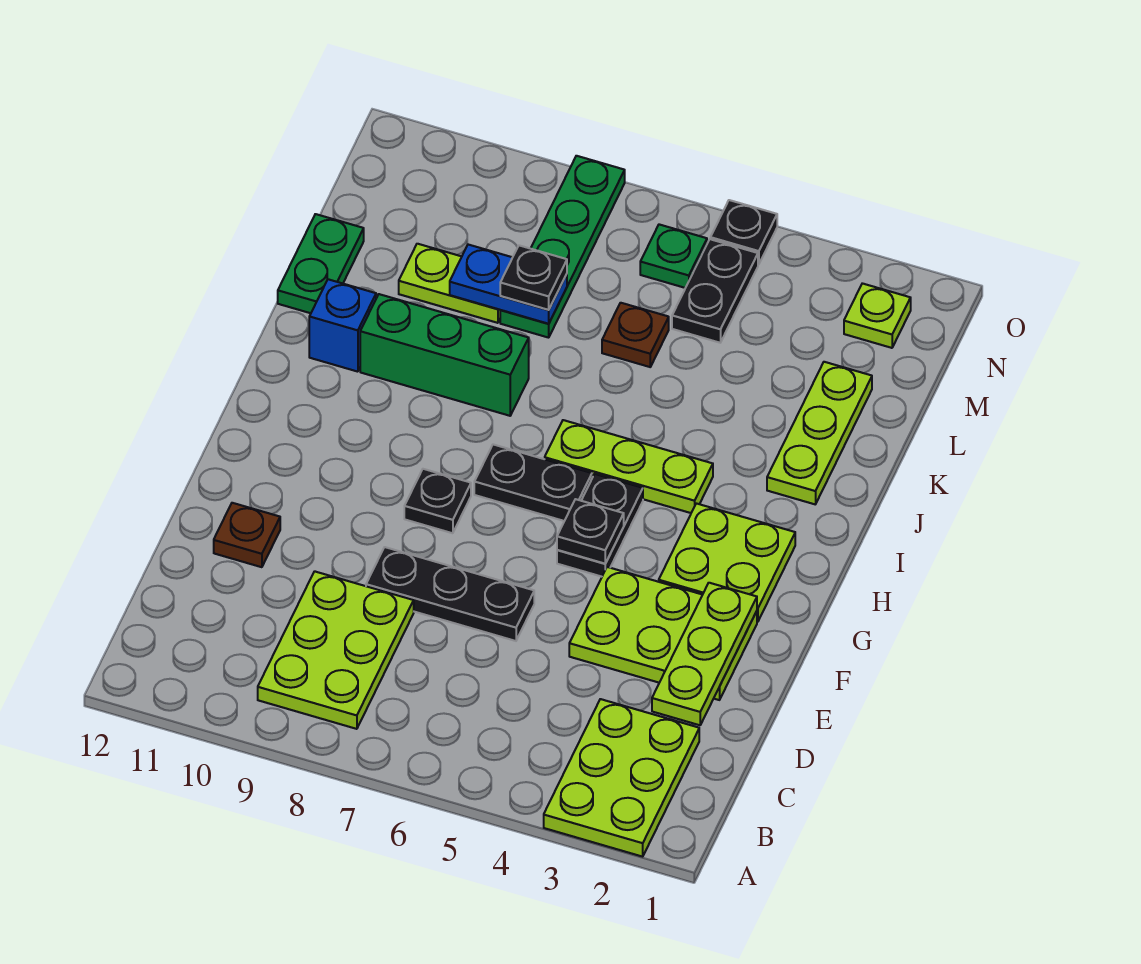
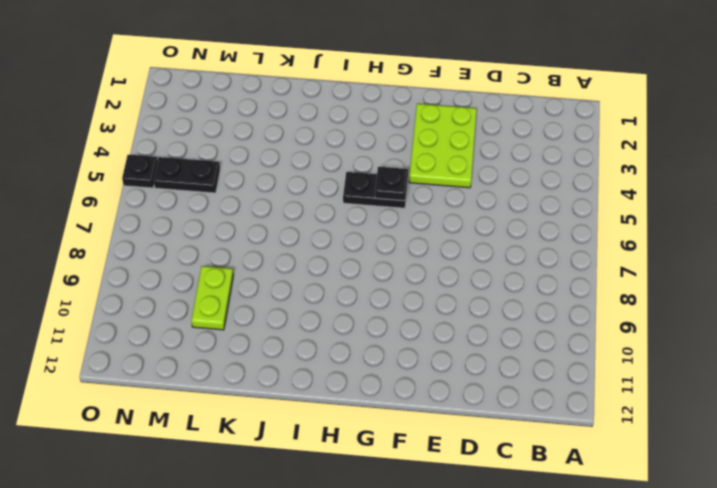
none -> lime 2x3 plate [544,699,699,857]
none -> lime 2x3 plate [258,571,414,729]
none -> black 1x3 plate [366,547,534,641]

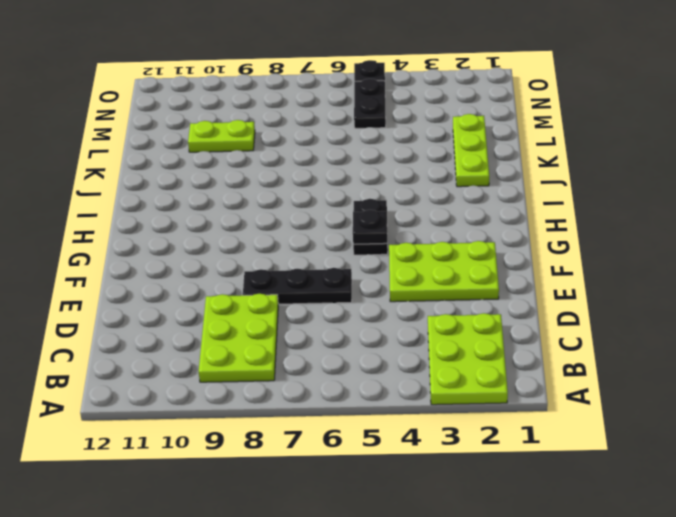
none -> brown 1x1 plate [214,503,280,567]
none -> lime 2x2 plate [659,503,795,622]
none -> black 1x1 plate [404,469,471,533]

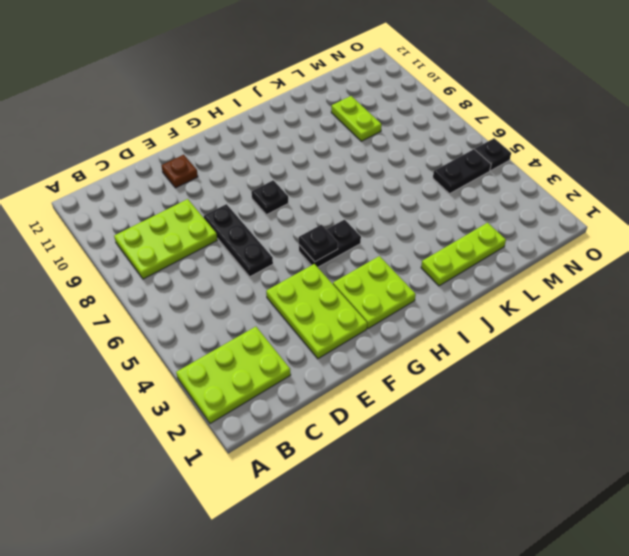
none -> black 1x2 plate [474,444,592,521]
none -> lime 1x3 plate [545,420,713,513]
none -> green 1x3 brick [360,294,529,416]

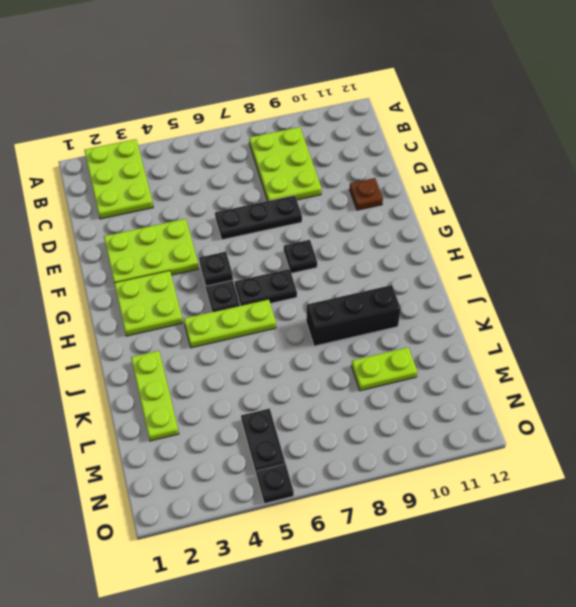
black 1x3 brick [306,285,401,346] -> green 1x3 brick [360,294,529,416]
none -> blue 1x1 brick [309,279,376,372]
none -> green 1x2 plate [278,214,364,313]
none -> brown 1x1 plate [602,303,669,367]

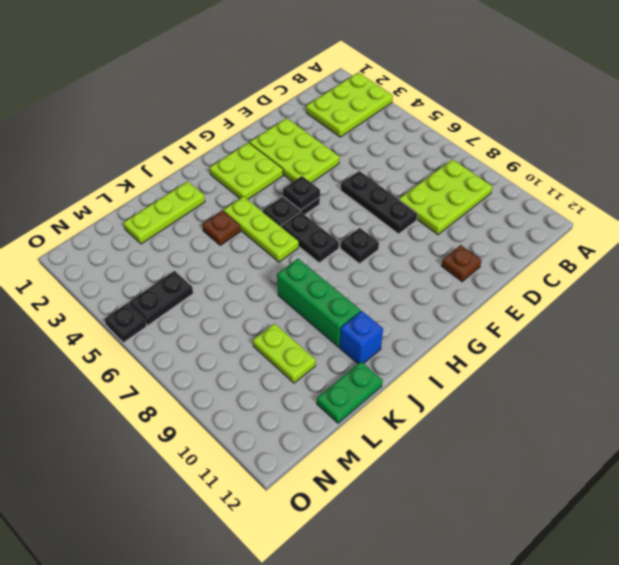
brown 1x1 plate [202,210,240,245] -> brown 1x1 plate moved to [602,303,669,367]
none -> green 1x4 plate [500,156,625,338]
none -> lime 1x1 plate [844,283,911,348]
none -> green 1x1 plate [640,224,707,288]

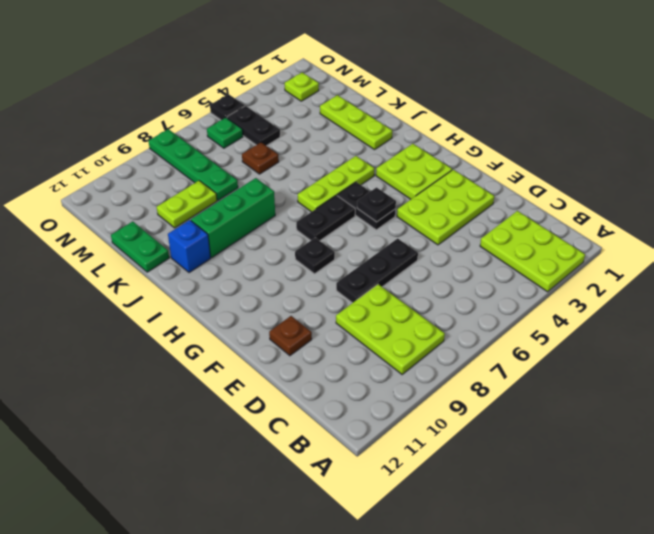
none -> lime 1x3 plate [652,583,757,725]
none -> blue 1x2 plate [450,245,567,324]
none -> black 1x1 plate [500,245,567,310]

